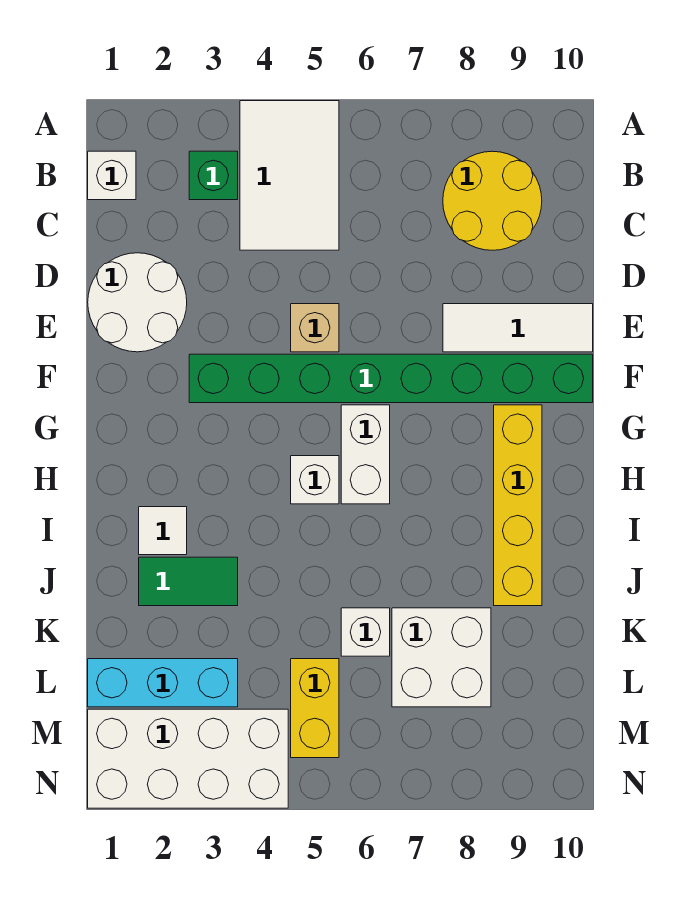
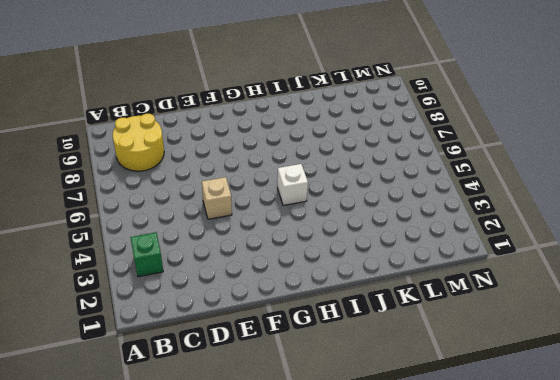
none -> white 2x3 tile [240,101,339,250]
none -> white 1x1 brick [88,151,136,200]
none -> white 2x2 round brick [88,253,187,352]

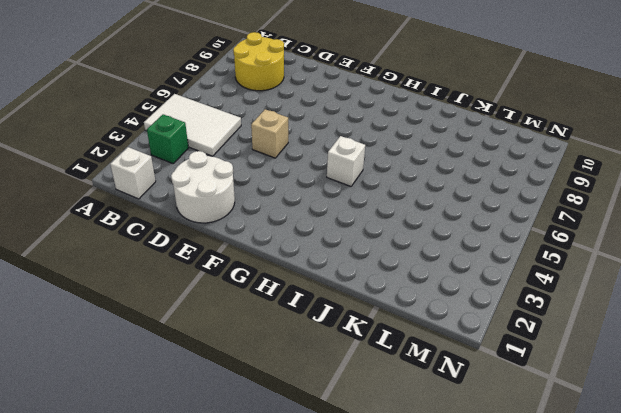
none -> white 1x3 tile [443,304,593,352]
none -> green 1x8 brick [189,354,593,403]
none -> white 1x2 brick [341,405,390,504]

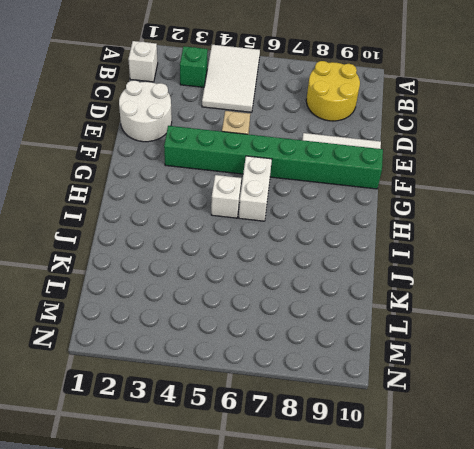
none -> yellow 1x4 brick [494,405,542,606]
none -> white 1x1 tile [139,507,187,555]
none -> green 1x2 tile [139,557,238,606]

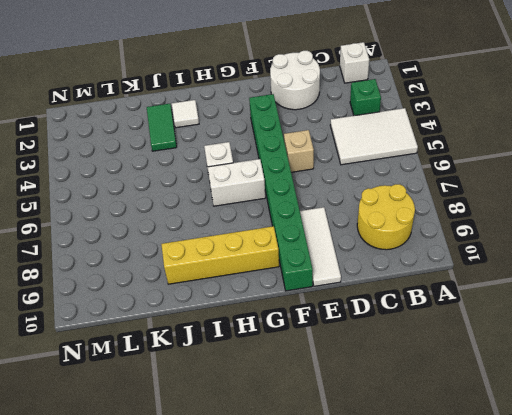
none -> white 1x1 brick [341,608,390,656]
none -> white 2x2 brick [392,608,491,707]
none -> cyan 1x3 brick [88,659,238,707]

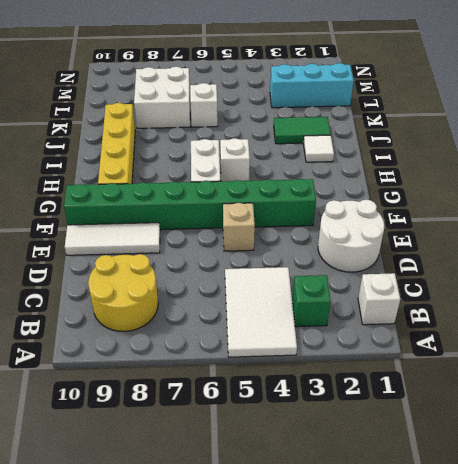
none -> yellow 1x2 brick [291,659,339,758]
none -> white 2x4 brick [88,709,288,808]

